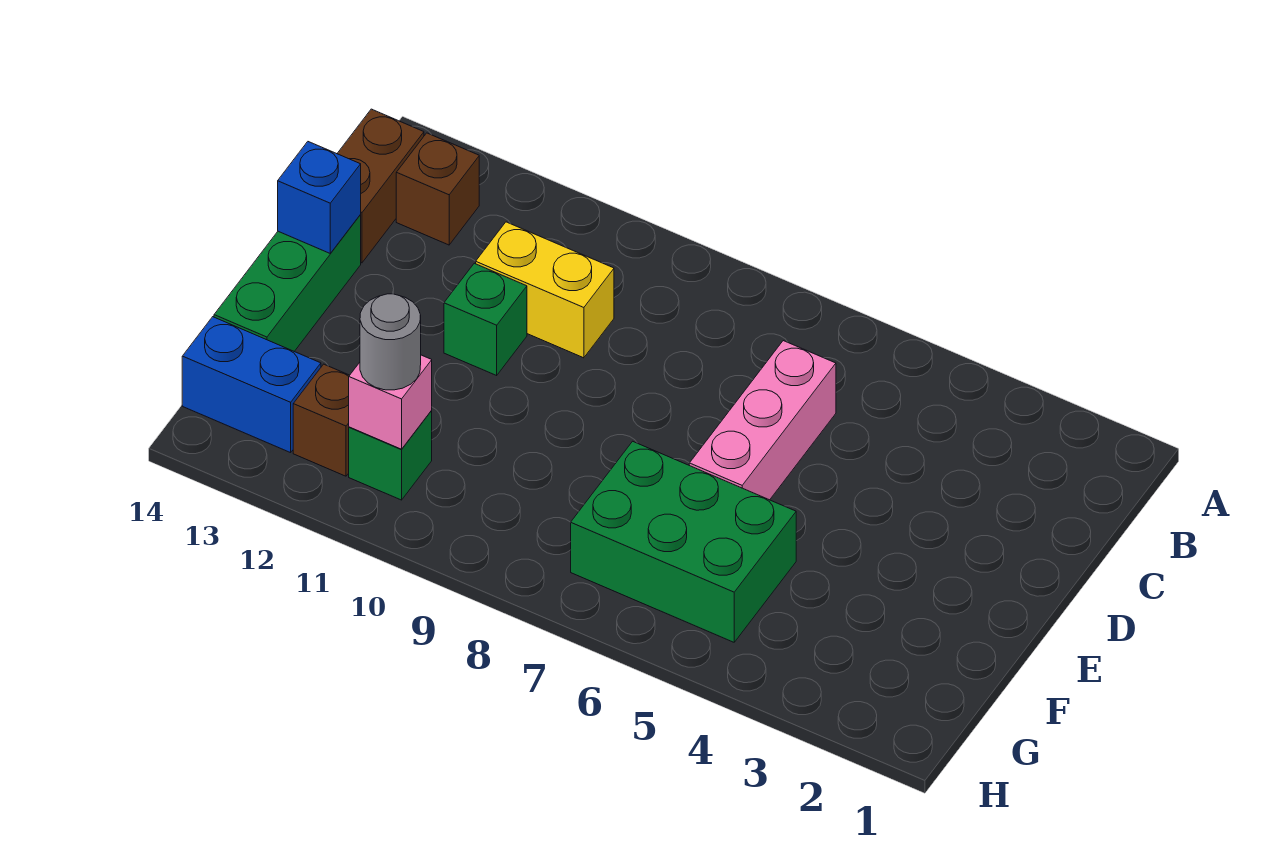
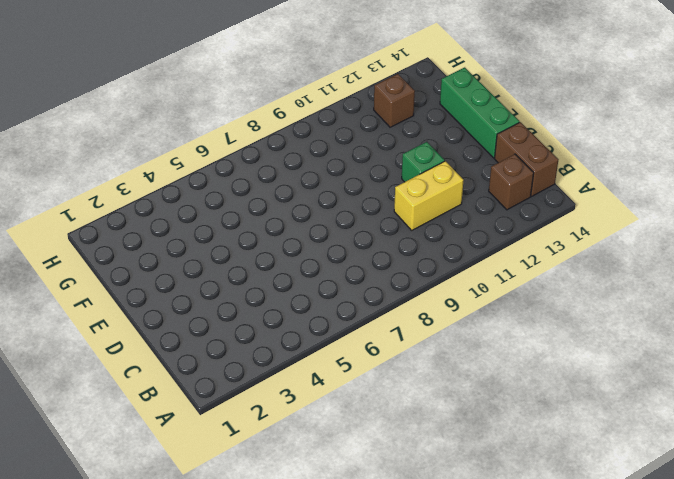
none -> pink 1x3 brick [689,341,836,500]
none -> green 2x3 brick [571,441,796,642]
none -> green 1x1 brick [349,411,432,500]

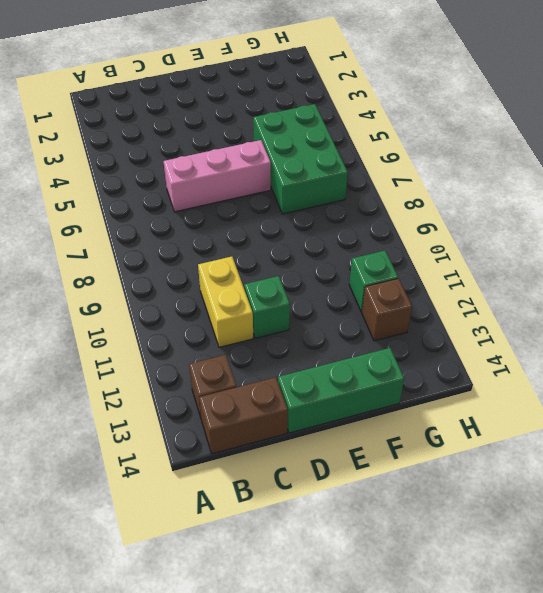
none -> blue 1x2 brick [182,317,321,453]
none -> blue 1x1 brick [278,142,361,253]
none -> pink 1x1 brick [349,355,432,449]

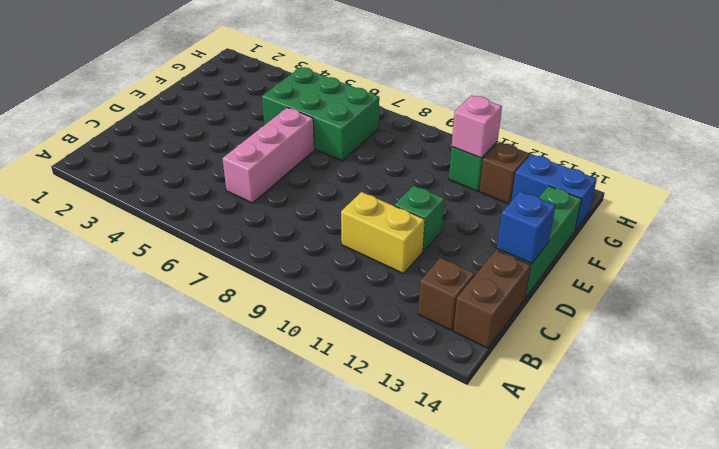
none -> grey 1x1 round brick [360,294,421,390]

